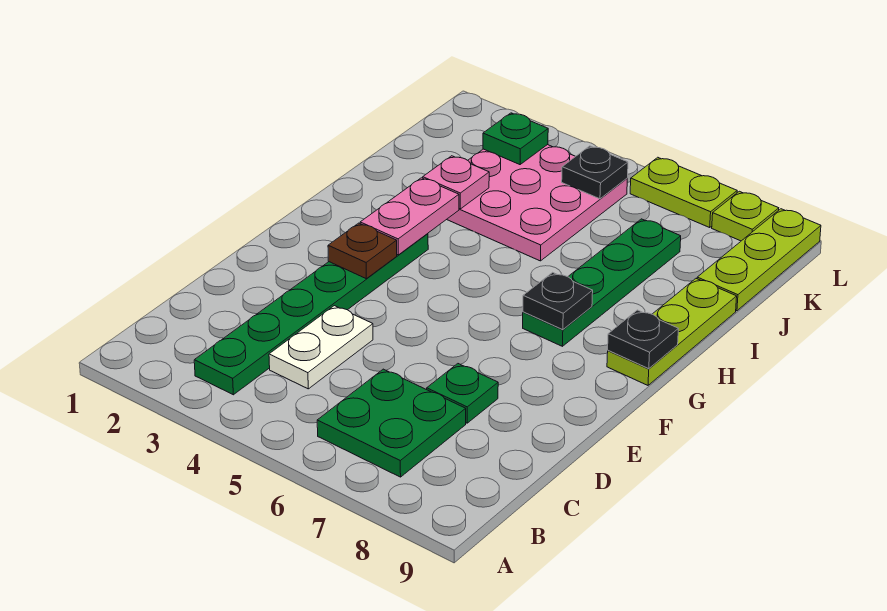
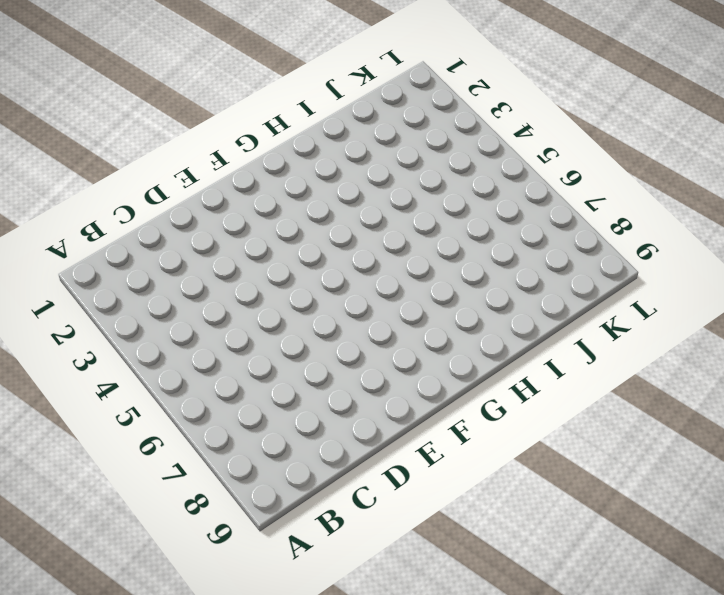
none -> green 1x6 plate [194,234,428,395]
none -> green 2x2 plate [317,369,466,477]
none -> white 1x2 plate [269,306,373,389]

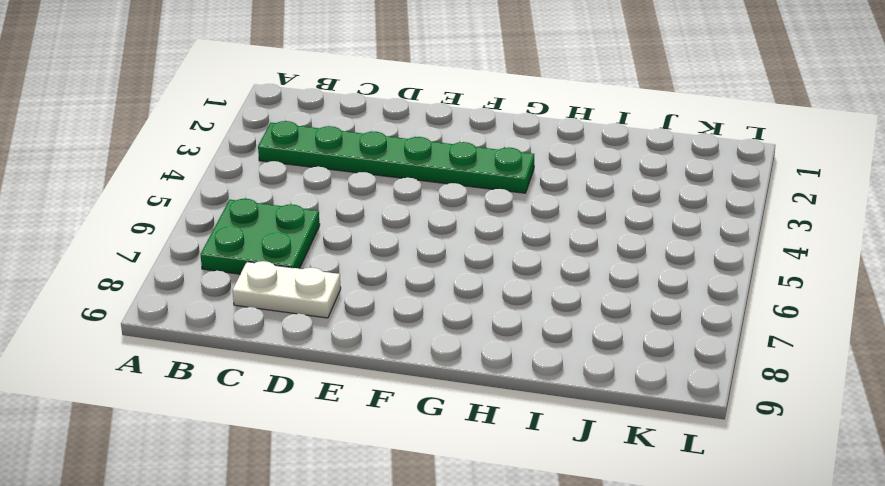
white 1x2 plate [233,261,341,318] -> white 1x2 plate moved to [269,306,373,389]
none -> green 1x1 plate [427,364,498,423]
none -> green 1x4 plate [523,219,681,346]
none -> lime 1x3 plate [607,279,737,385]

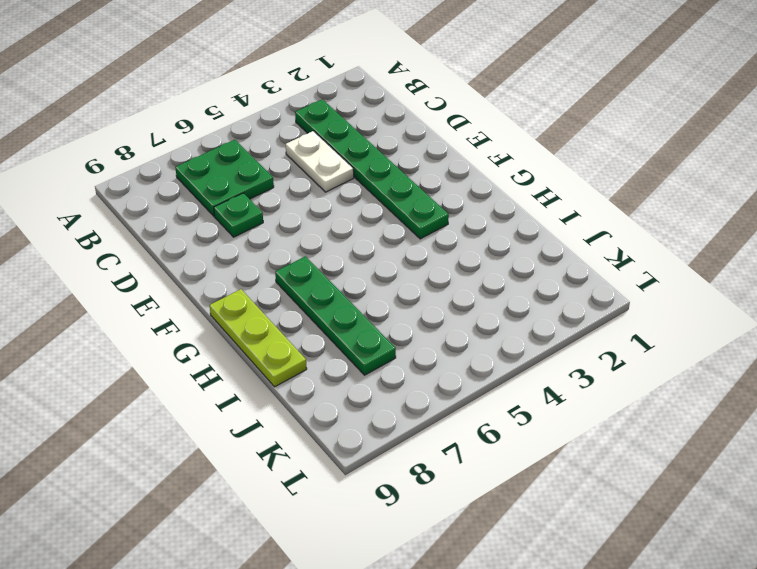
none -> pink 3x3 plate [447,145,627,261]
none -> lime 1x3 plate [697,209,821,311]
none -> lime 1x2 plate [630,157,737,227]

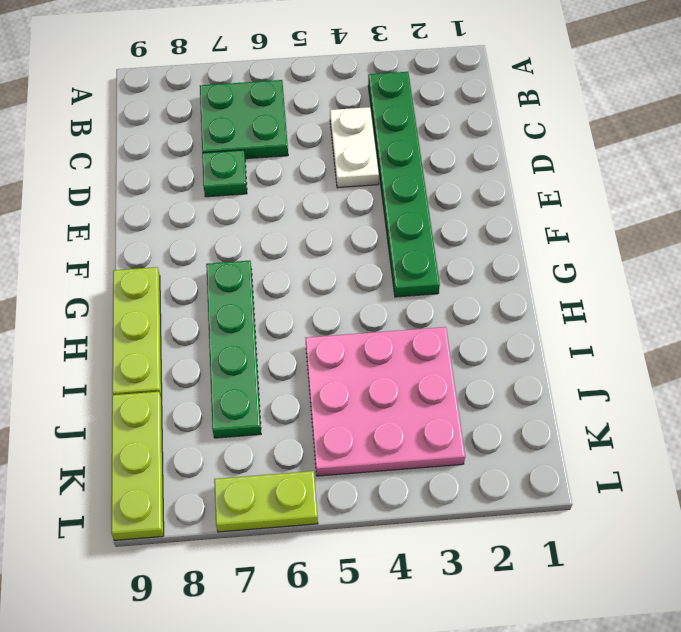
none -> lime 1x1 plate [712,191,779,241]
none -> brown 1x1 plate [328,223,397,279]
none -> pink 1x2 plate [360,178,459,255]

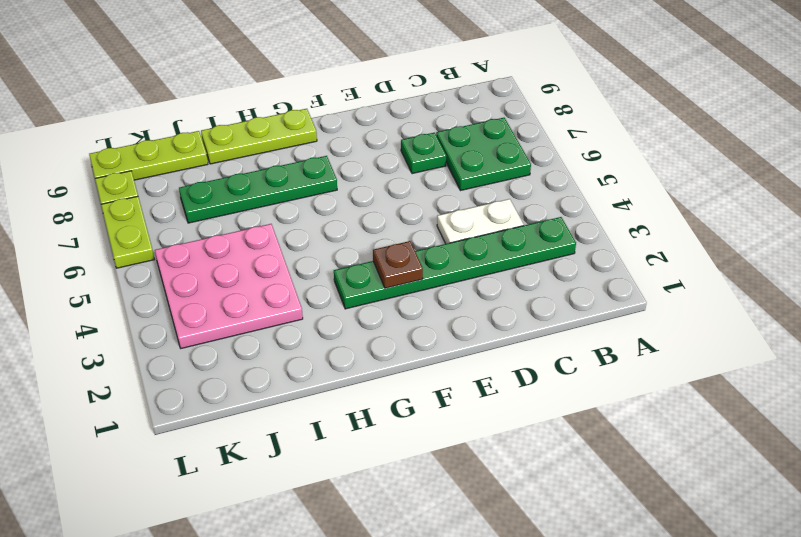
none -> pink 1x2 plate [360,178,459,255]
none -> black 1x1 plate [523,272,593,330]
none -> black 1x1 plate [608,310,678,369]

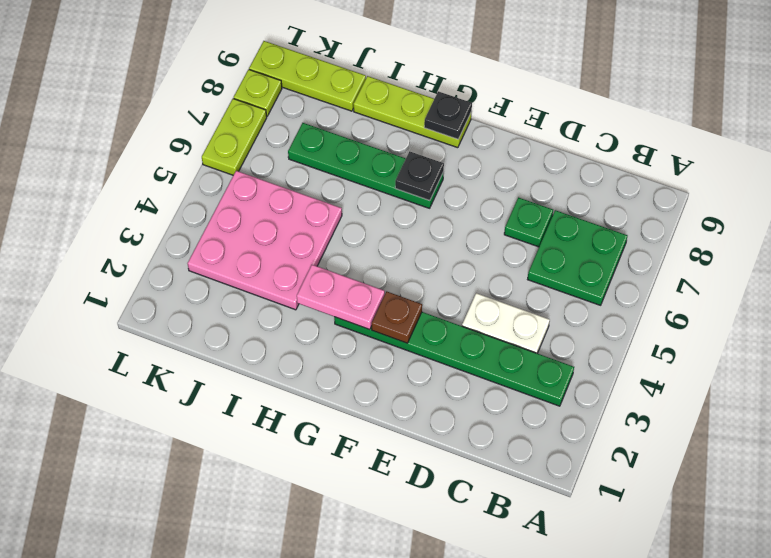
none -> pink 1x1 plate [423,156,489,209]
none -> green 1x1 plate [483,113,548,165]
none -> black 1x1 plate [562,146,628,199]

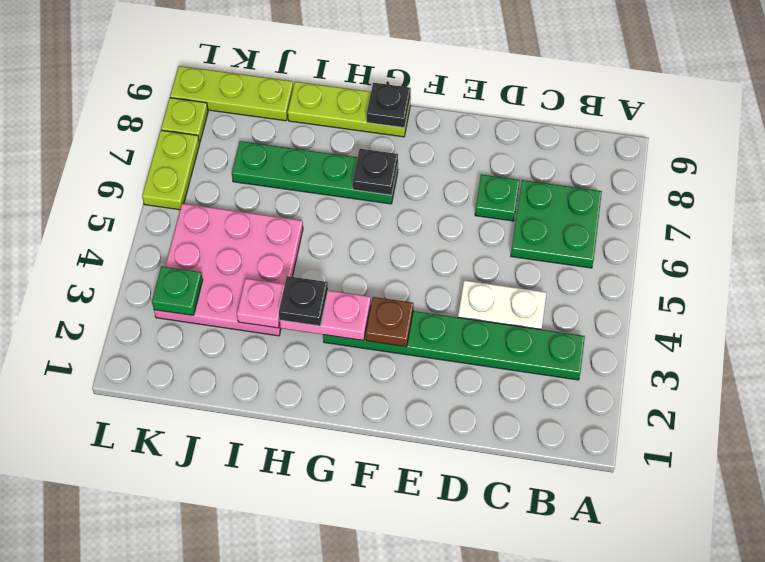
black 1x1 plate [279,276,328,326] -> black 1x1 plate moved to [562,146,628,199]

